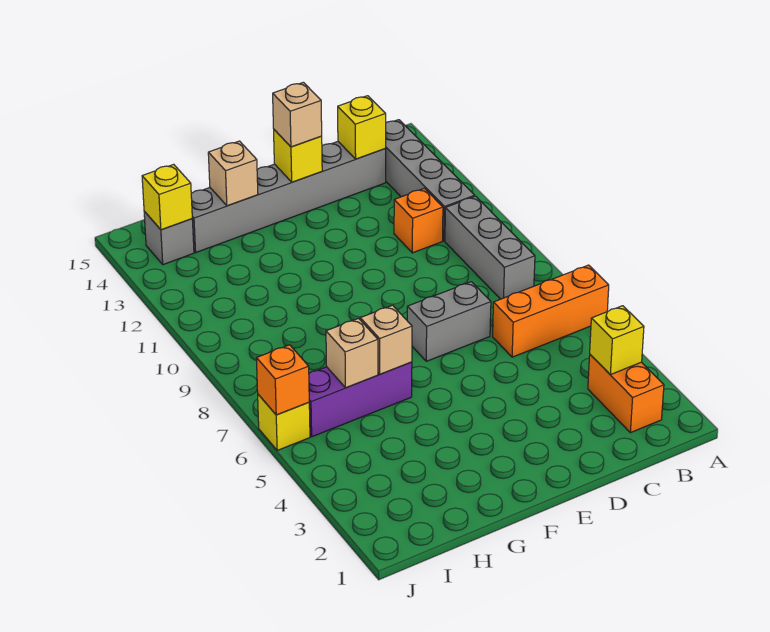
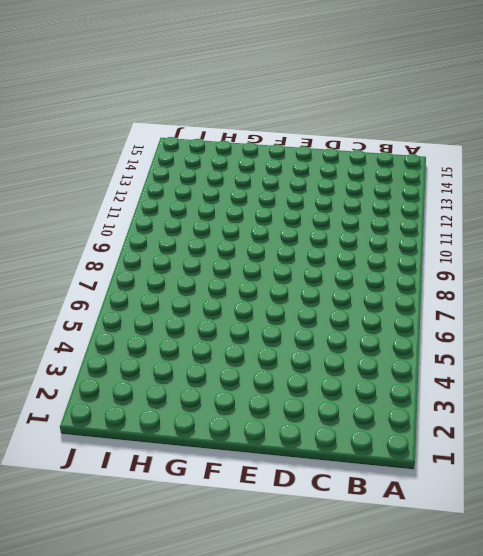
none -> orange 1x3 brick [493,265,609,357]
none -> orange 1x2 brick [588,355,664,433]
none -> grey 1x3 brick [445,196,535,299]

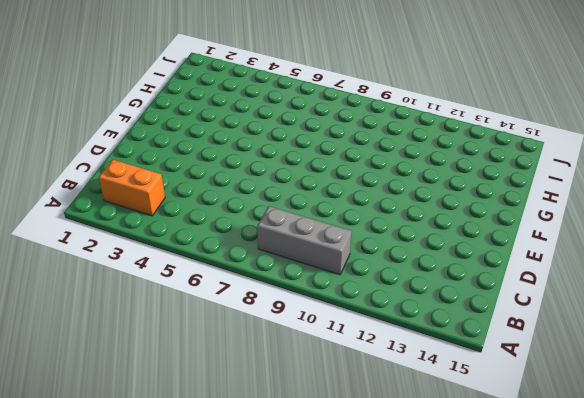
none -> orange 1x3 brick [493,265,609,357]
none -> grey 1x4 brick [385,120,475,241]
none -> orange 1x1 brick [394,188,443,253]

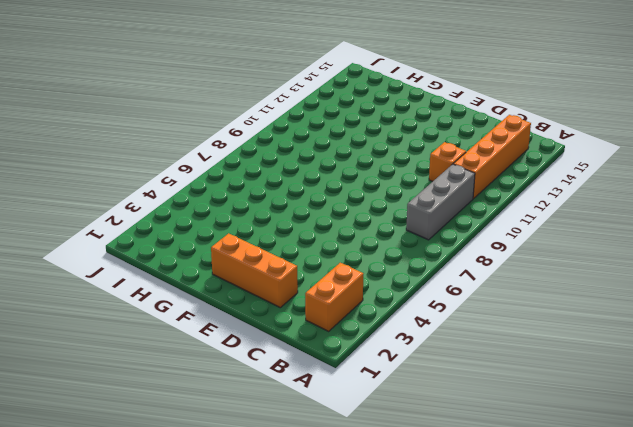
orange 1x4 brick [454,115,531,199] -> grey 1x4 brick [385,120,475,241]
orange 1x3 brick [211,233,298,308] -> orange 1x3 brick moved to [493,265,609,357]
none -> grey 1x6 brick [191,142,386,252]
none -> grey 1x2 brick [407,282,491,361]
none -> purple 1x3 brick [309,362,412,437]

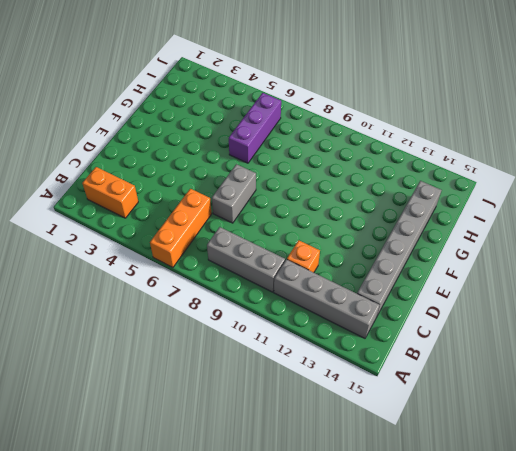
none -> grey 1x1 brick [144,211,194,265]
none -> yellow 1x1 brick [258,394,310,450]
none -> yellow 1x1 brick [590,306,644,375]

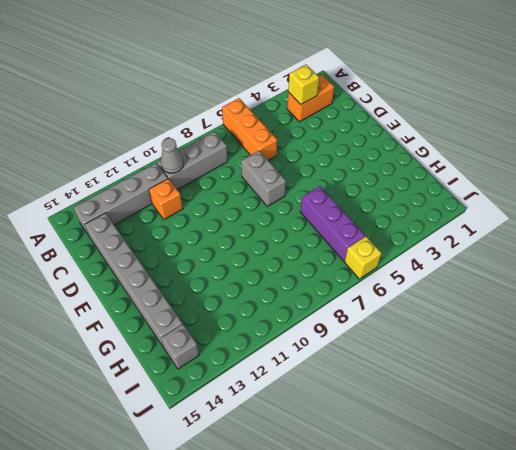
grey 1x1 cone [161,138,184,173] -> none
none -> yellow 1x1 brick [338,96,386,159]
none -> yellow 1x1 brick [274,130,322,182]
none -> tan 1x1 brick [360,305,412,374]

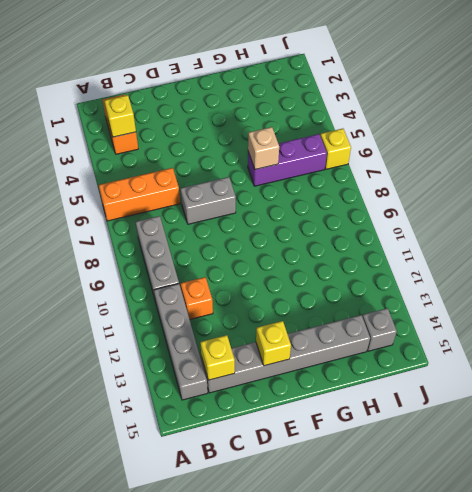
none -> tan 1x1 brick [208,141,258,206]
none -> tan 1x1 brick [326,318,378,388]
none -> yellow 1x1 brick [142,164,192,230]

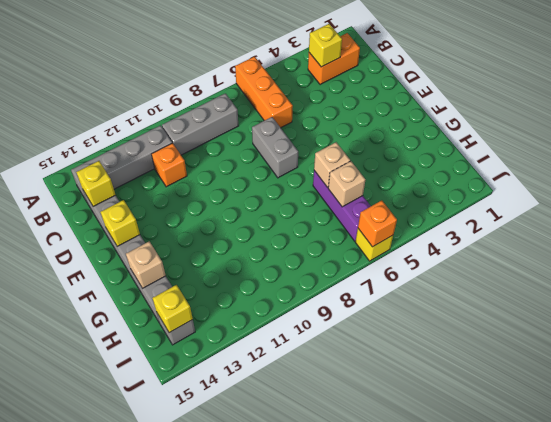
none -> tan 1x1 brick [273,82,322,147]

